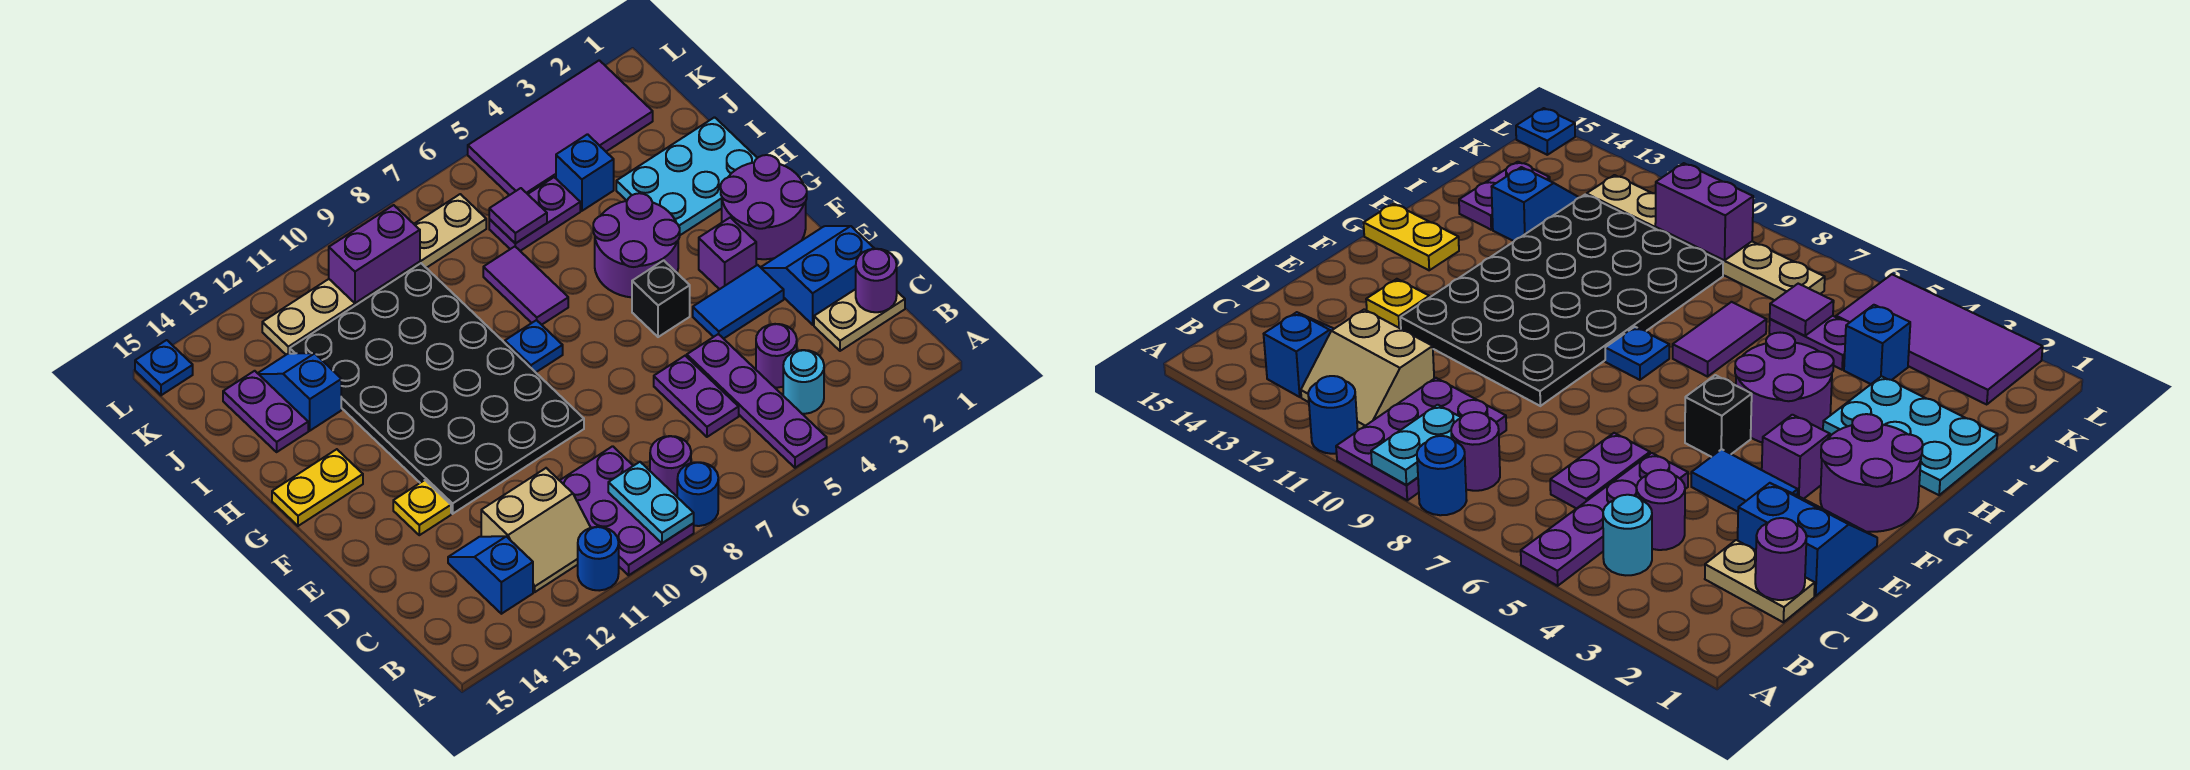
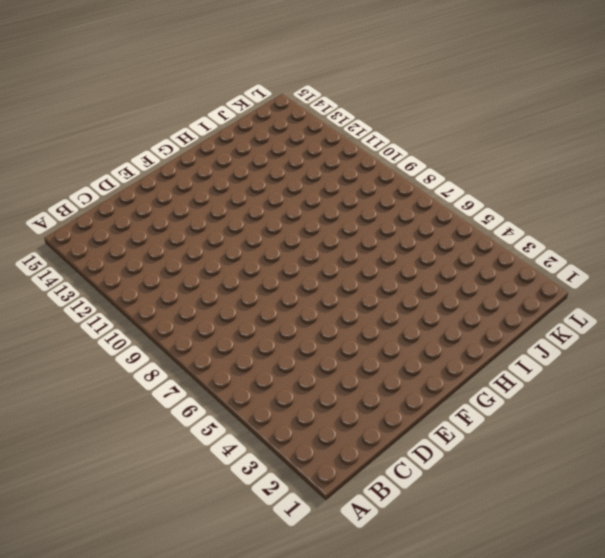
none -> purple 1x4 plate [687,334,827,468]
none -> blue 1x1 round brick [677,462,718,526]
none -> purple 2x3 plate [560,446,694,575]
none -> blue 1x1 round brick [578,527,619,591]

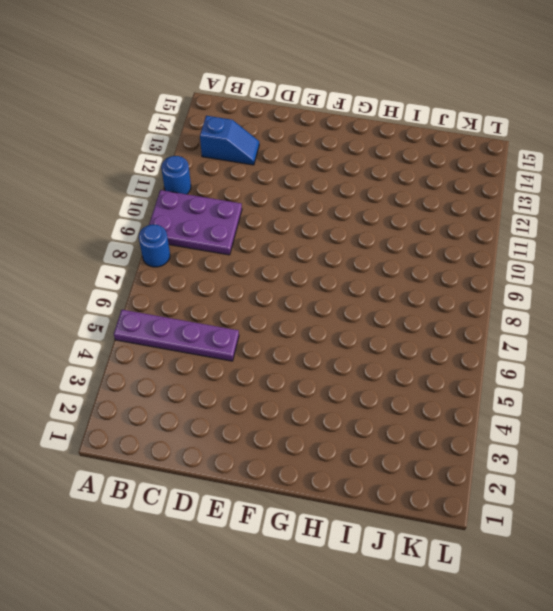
none -> cyan 1x1 round brick [783,350,824,414]
none -> purple 1x1 round brick [650,436,691,496]
none -> tan 2x2 slope [481,468,591,592]
none -> tan 1x2 plate [814,289,905,351]

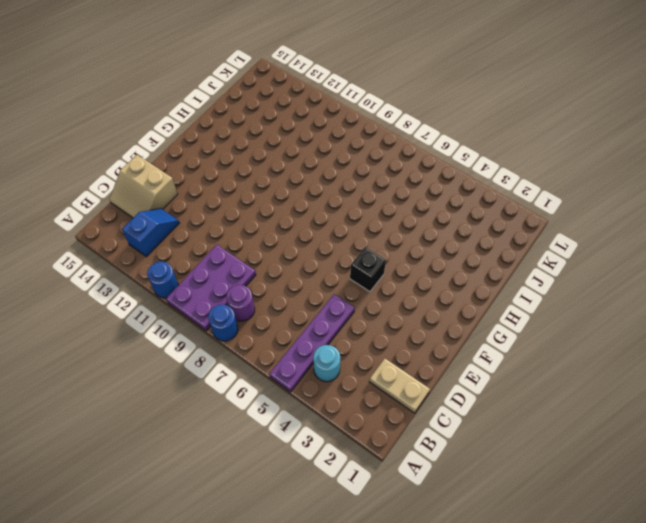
tan 2x2 slope [109,155,178,218] -> tan 2x2 slope moved to [481,468,591,592]
none -> purple 1x1 round brick [756,324,797,388]
none -> purple 1x2 plate [654,356,739,437]
none -> blue 2x2 slope [761,226,875,325]
none -> blue 1x2 tile [693,265,784,339]

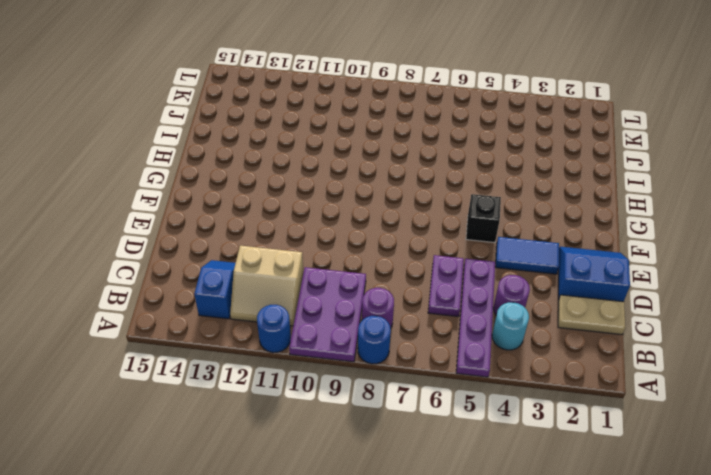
none -> black 4x6 plate [290,263,584,514]
none -> yellow 1x1 plate [393,480,451,535]
none -> purple 2x2 round brick [721,155,807,259]
none -> purple 1x1 brick [699,217,756,289]

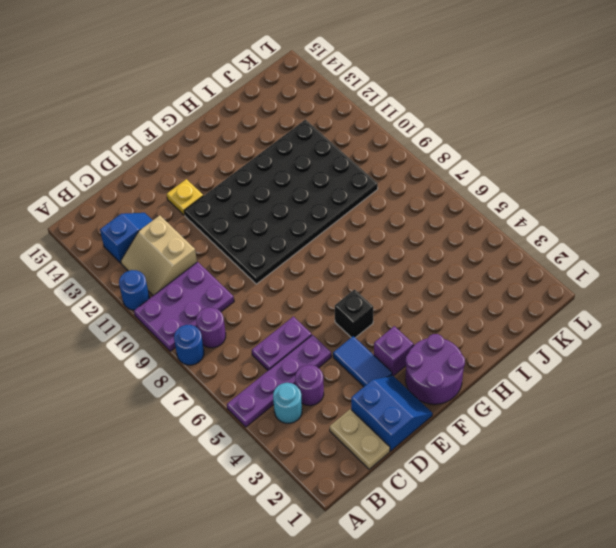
none -> purple 2x2 round brick [593,193,680,297]
none -> blue 1x1 plate [505,320,563,372]
none -> yellow 1x2 plate [272,449,363,526]
none -> cyan 2x3 plate [616,117,757,235]

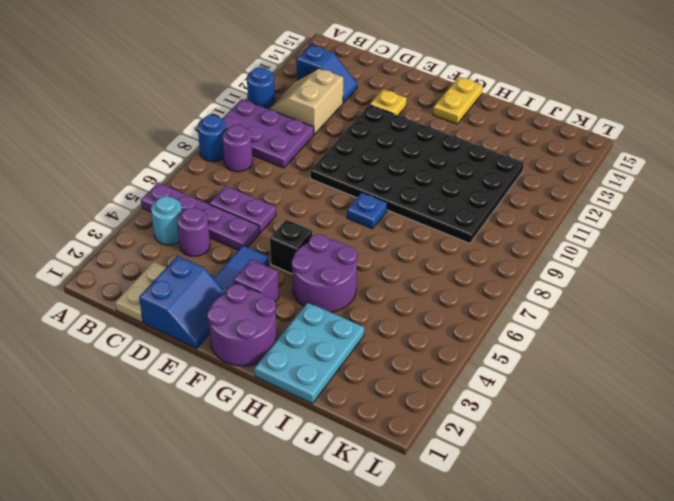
none -> purple 1x2 tile [483,247,568,325]
none -> blue 1x2 slope [258,353,341,431]
none -> purple 1x2 plate [223,371,308,452]
none -> blue 1x1 brick [556,134,614,211]

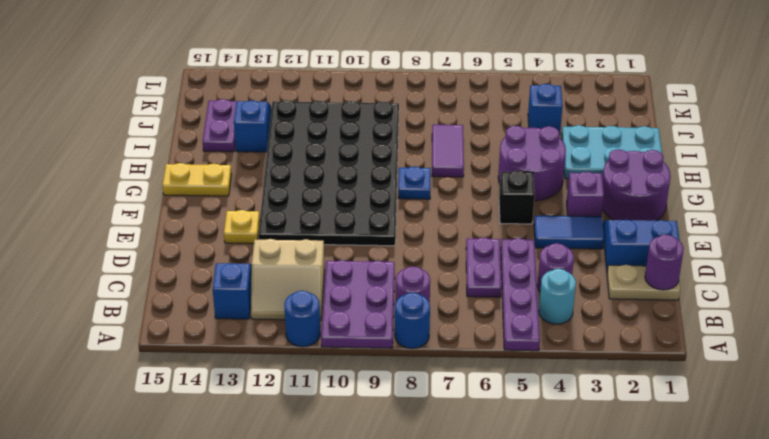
none -> purple 1x2 plate [489,177,580,251]
none -> purple 2x4 tile [468,60,653,195]
none -> tan 1x6 plate [262,194,486,355]
none -> blue 1x1 plate [135,340,193,395]

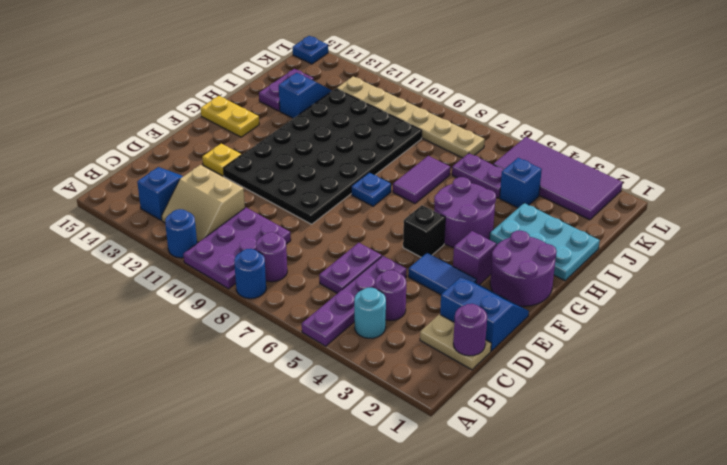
none -> cyan 1x2 plate [608,462,694,543]
none -> purple 1x1 tile [489,188,547,243]
none -> purple 1x2 brick [329,205,420,303]

